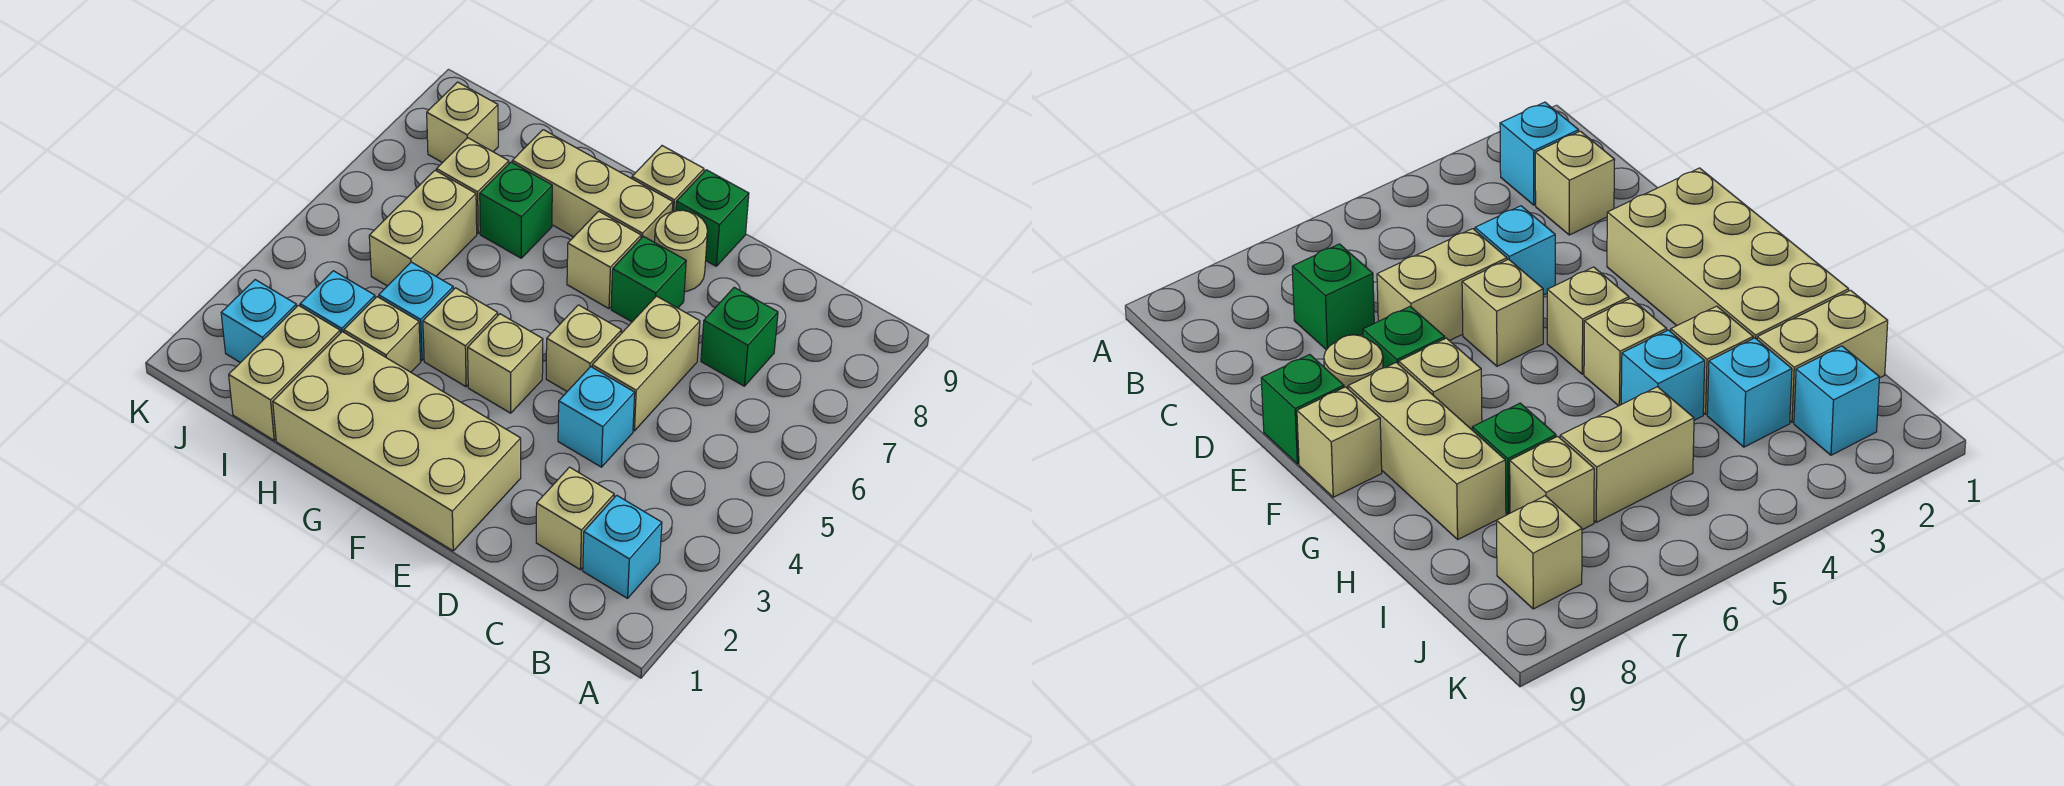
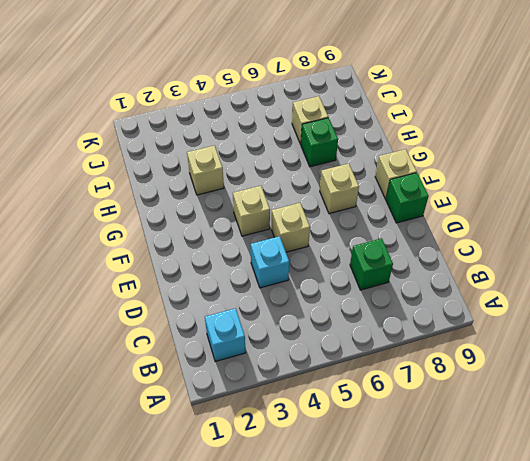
none -> tan 1x1 brick [536,467,614,570]
none -> tan 1x2 brick [592,296,700,431]
none -> tan 2x4 brick [273,332,521,551]

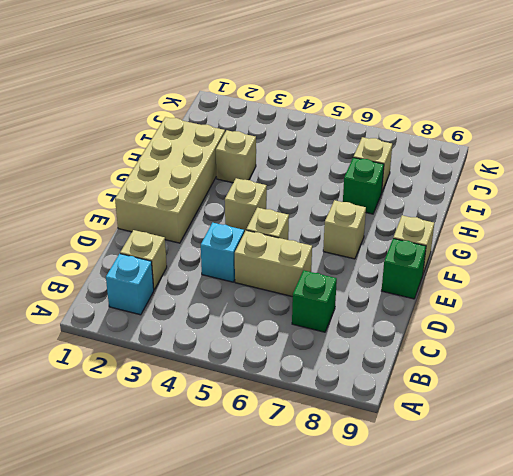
none -> green 1x1 brick [611,236,686,322]
none -> tan 1x1 round brick [655,210,707,292]
none -> tan 1x3 brick [512,130,673,242]

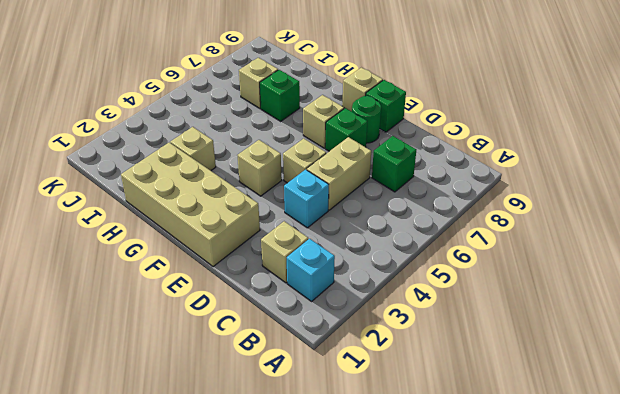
green 1x1 round brick [352,96,381,143] -> tan 1x1 round brick [655,210,707,292]
none -> tan 1x3 brick [512,130,673,242]
none -> tan 1x1 brick [423,288,498,387]
none -> cyan 1x1 brick [379,262,453,360]

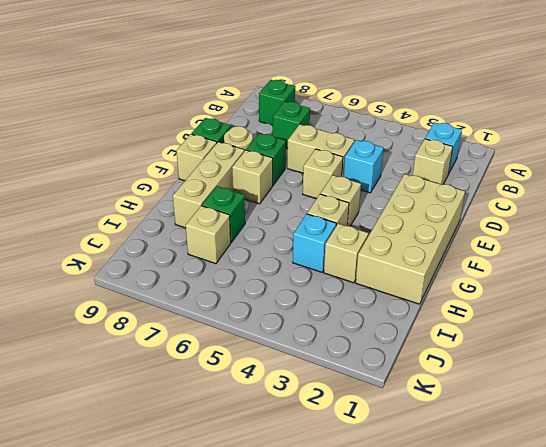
green 1x1 brick [259,80,295,125] -> none
none -> tan 1x2 brick [229,305,340,440]
none -> cyan 1x1 brick [300,271,375,333]
none -> tan 1x2 brick [369,170,477,286]

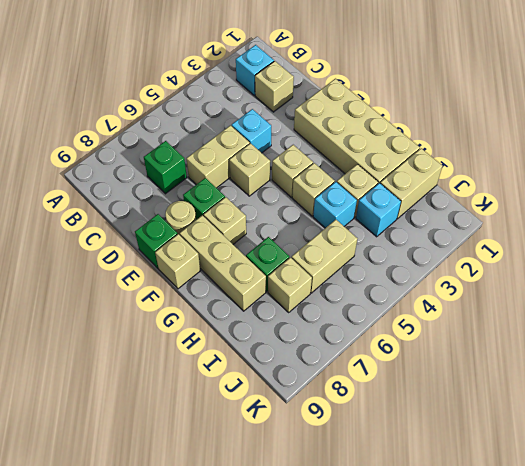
none -> cyan 1x1 brick [221,280,296,363]
none -> tan 1x1 brick [427,82,498,163]

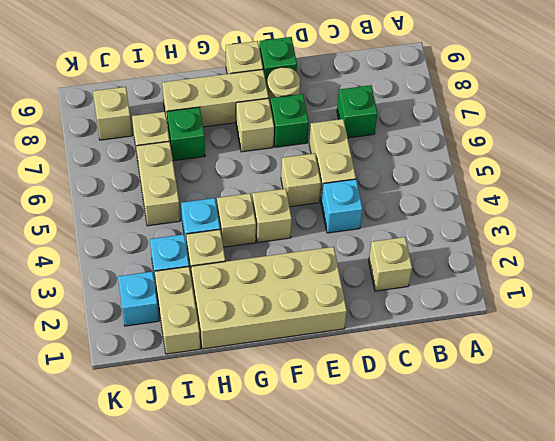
none -> cyan 1x1 brick [583,495,662,598]

